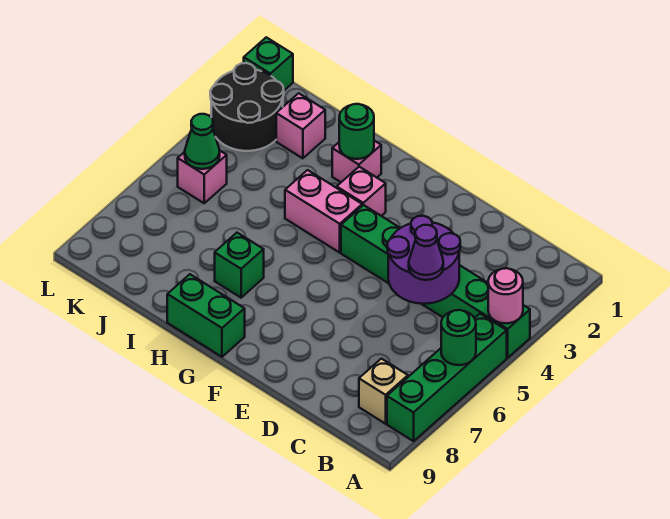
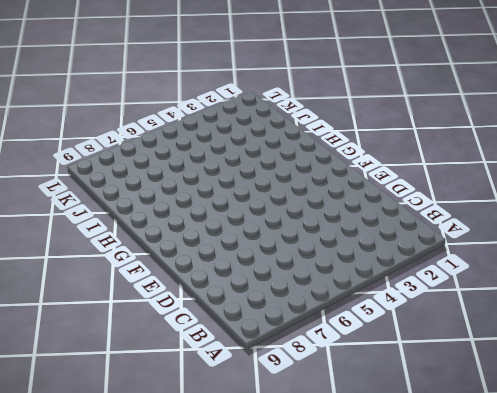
none -> green 1x6 brick [341,205,530,358]
none -> green 1x4 brick [387,314,507,441]
none -> tan 1x1 brick [359,359,408,424]

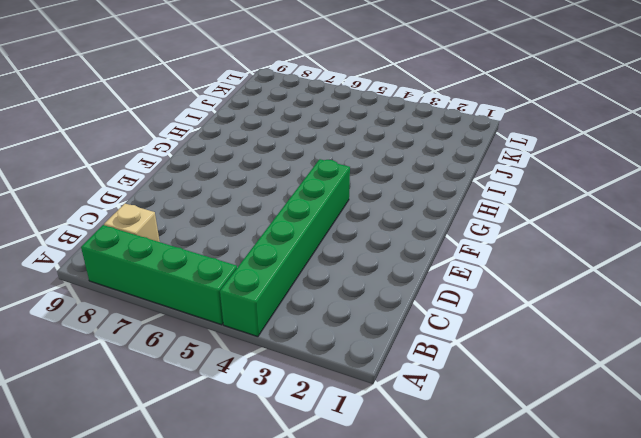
none -> pink 1x1 brick [337,167,386,216]
none -> pink 1x2 brick [285,170,362,253]
none -> green 1x2 brick [167,274,245,357]

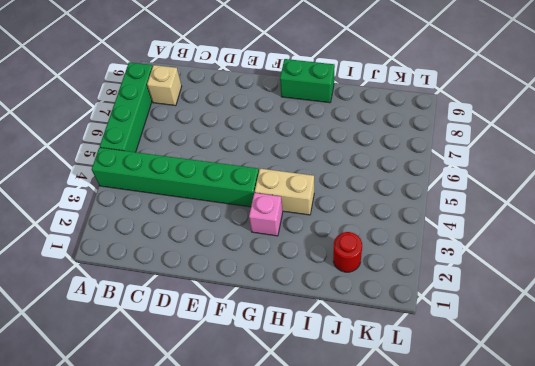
tan 1x2 brick [255,169,314,215] -> pink 1x2 brick [285,170,362,253]
red 1x1 round brick [333,232,362,272] -> pink 1x1 brick [276,93,325,158]
none -> pink 1x1 brick [332,141,381,182]
none -> green 1x1 brick [215,233,264,298]
none -> black 2x2 round brick [210,63,284,151]

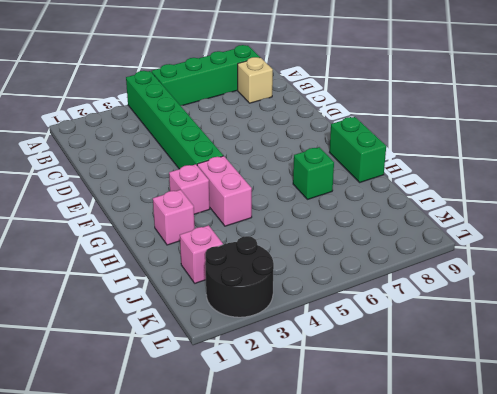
none -> pink 1x1 brick [178,150,227,203]
none -> green 1x1 brick [244,37,293,90]
none -> pink 1x1 round brick [488,268,523,323]

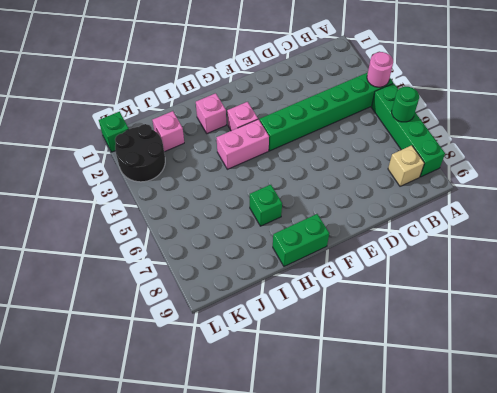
none -> pink 1x1 brick [178,150,227,203]
none -> purple 2x2 round brick [387,216,460,304]
none -> green 1x1 round brick [339,104,374,159]

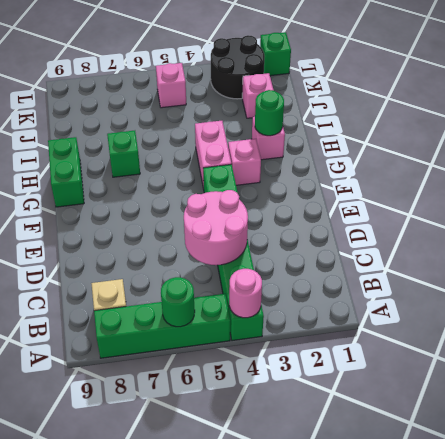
pink 2x2 round brick [184,190,248,265] -> purple 2x2 round brick [387,216,460,304]
none -> green 1x1 cone [185,114,220,169]
none -> purple 1x1 cone [409,225,443,280]

